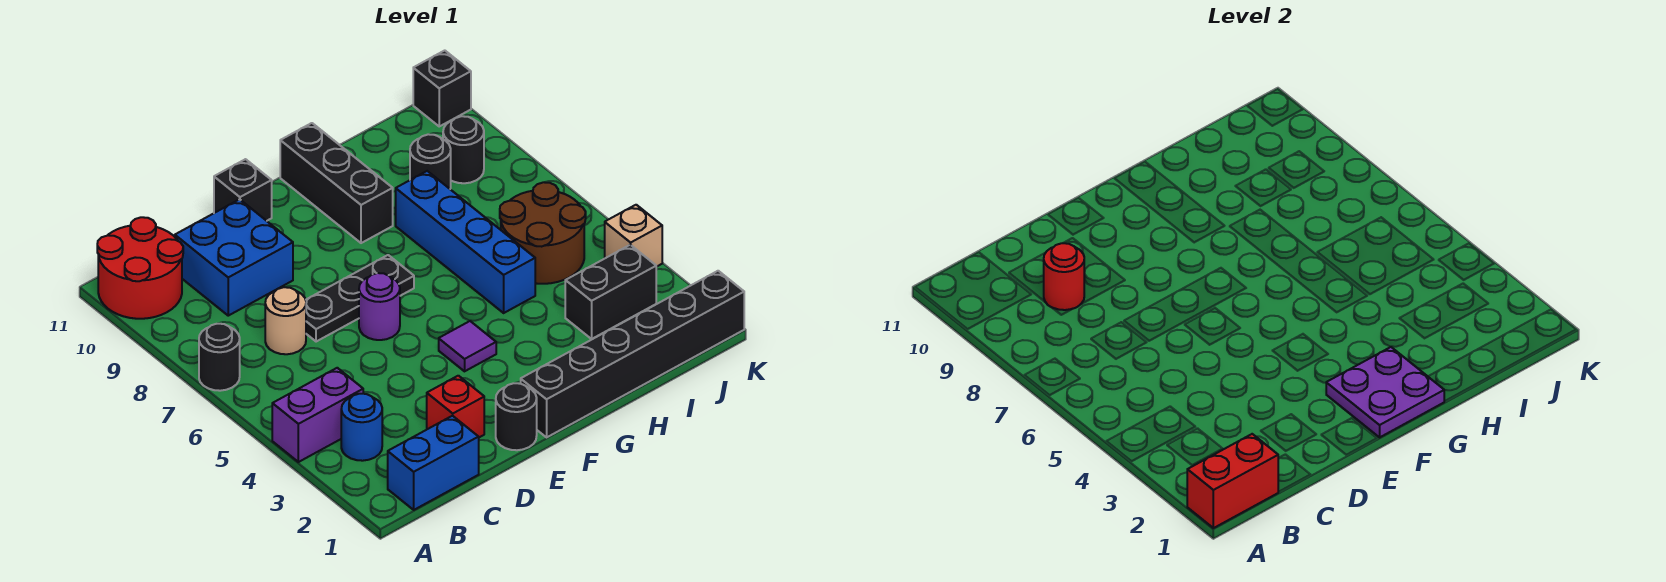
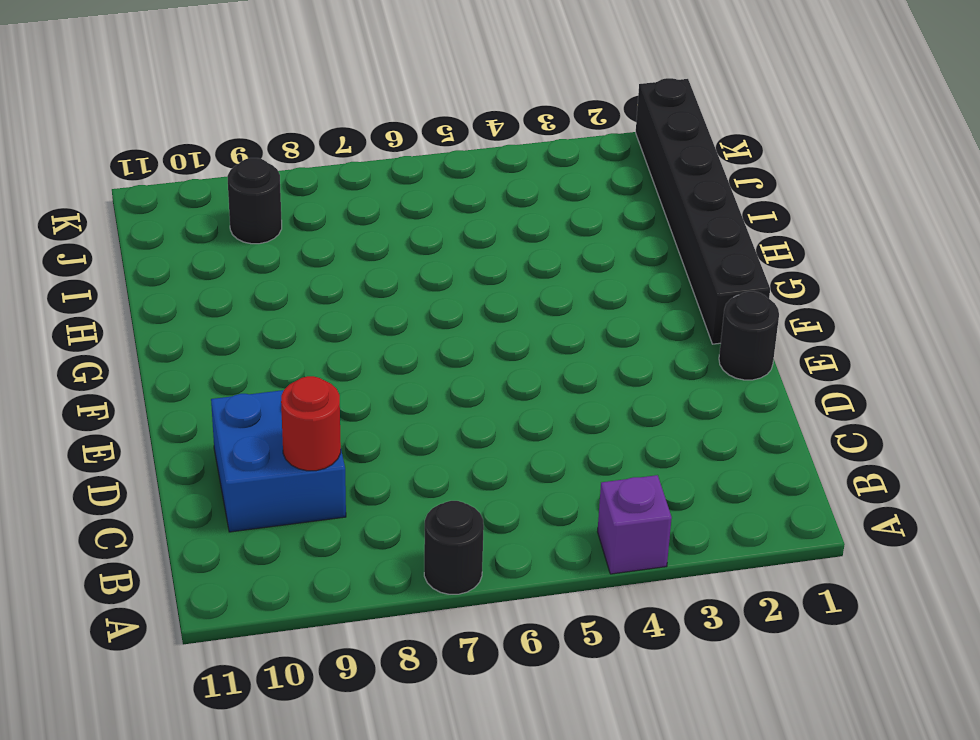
purple 1x1 brick [597,475,672,574] -> purple 1x2 brick [272,368,363,462]
none -> red 2x2 round brick [97,217,183,319]
none -> blue 1x2 brick [388,416,479,510]
none -> blue 1x1 round brick [341,394,382,461]

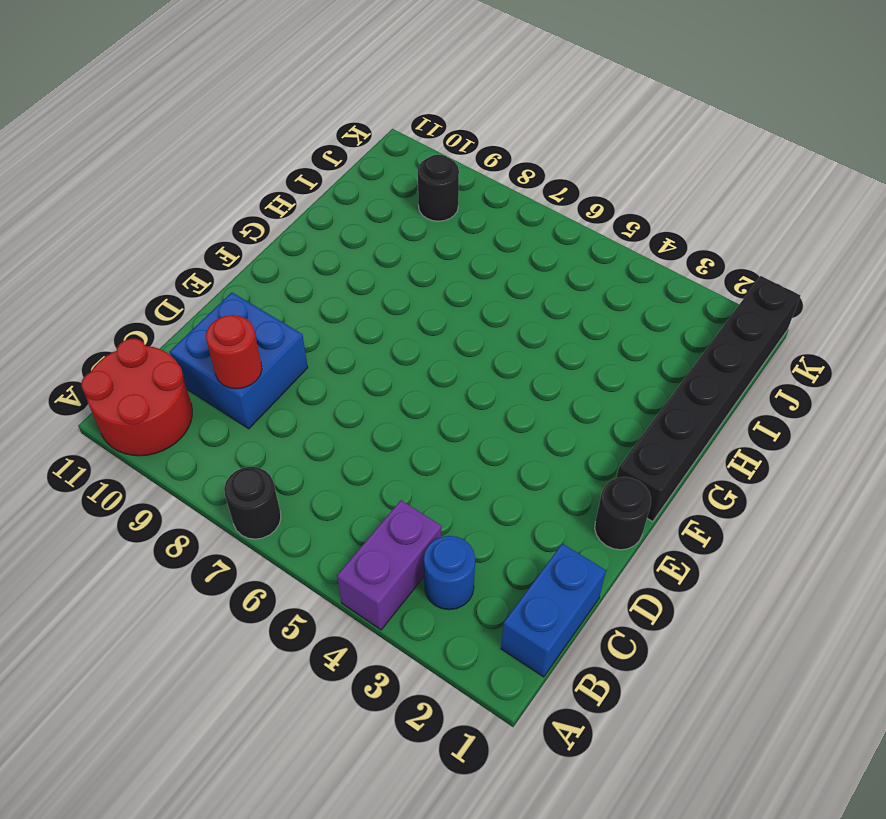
none -> tan 1x1 round brick [265,287,306,354]
none -> red 1x1 brick [427,376,484,437]
none -> black 1x3 plate [306,255,414,342]

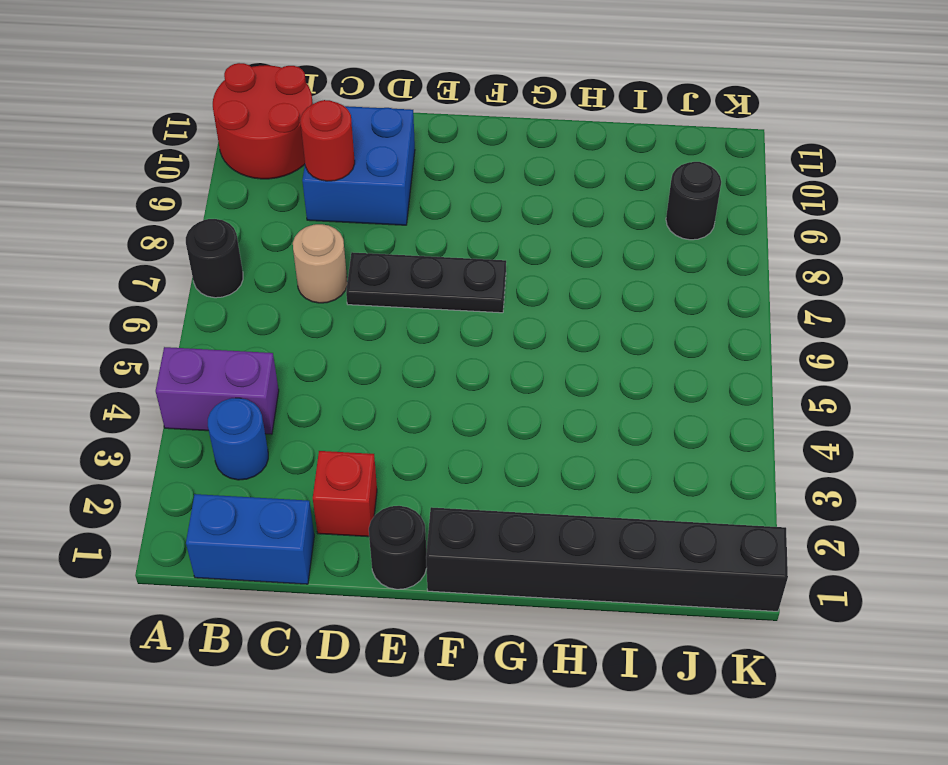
none -> purple 1x1 round brick [359,273,400,340]
none -> black 1x1 brick [214,159,272,221]
none -> purple 1x1 tile [439,321,496,371]

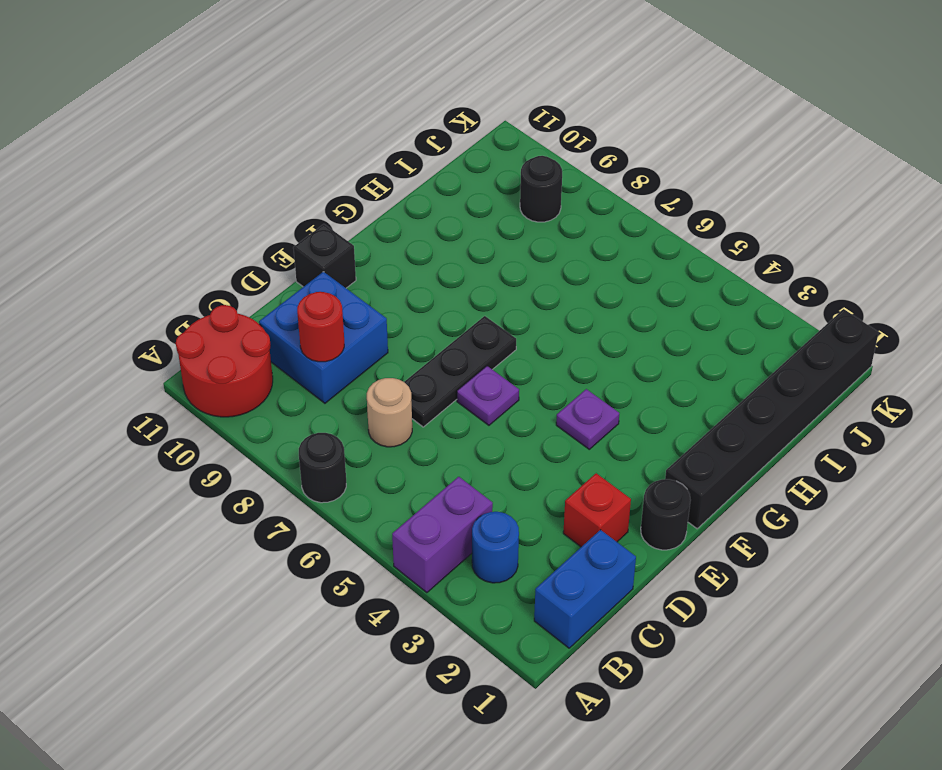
purple 1x1 plate [457,366,519,425] -> purple 1x1 round brick [359,273,400,340]
purple 1x1 plate [556,389,619,449] -> purple 1x1 tile [439,321,496,371]
none -> black 1x3 brick [280,123,393,243]
none -> blue 1x4 brick [396,171,535,313]
none -> black 1x2 brick [565,245,656,339]

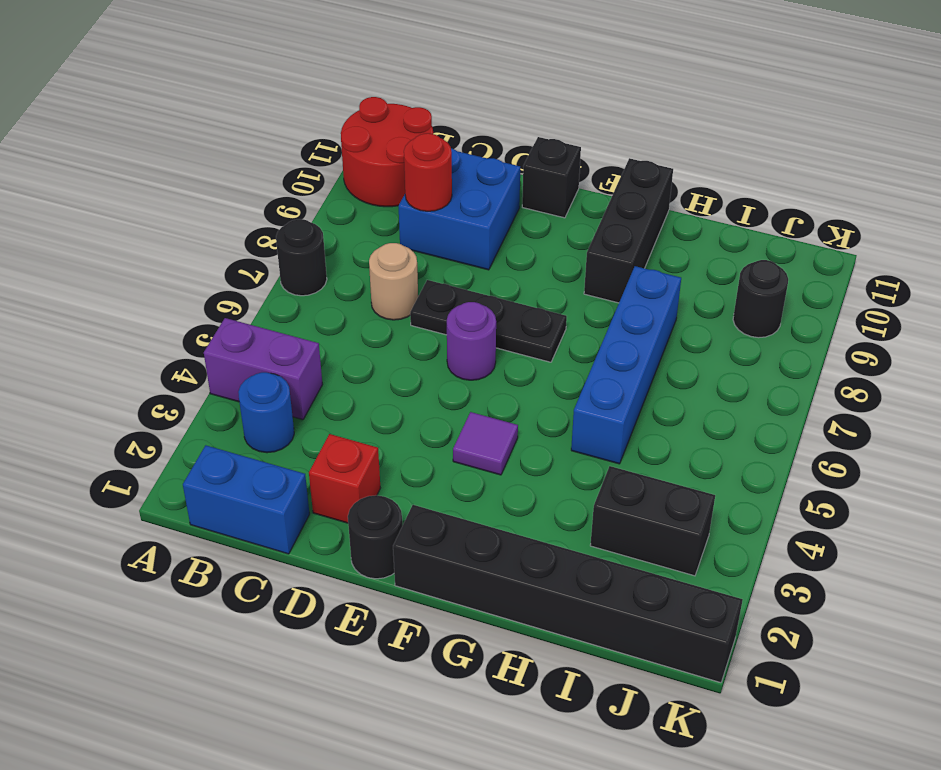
none -> brown 2x2 round brick [500,182,586,284]
none -> black 1x1 round brick [410,134,451,189]
none -> tan 1x1 brick [605,205,662,267]

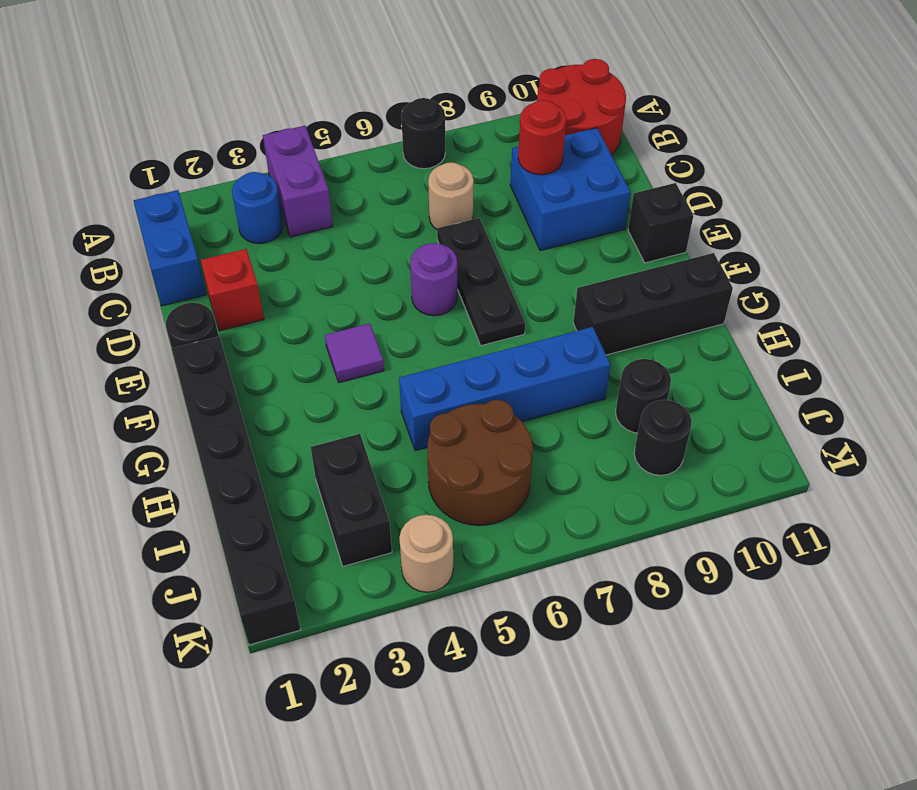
tan 1x1 round brick [399,515,453,592] -> tan 1x1 brick [605,205,662,267]
none -> black 1x1 brick [413,50,471,126]
none -> red 1x2 brick [1187,434,1278,528]
none -> purple 2x2 plate [1326,347,1444,437]

